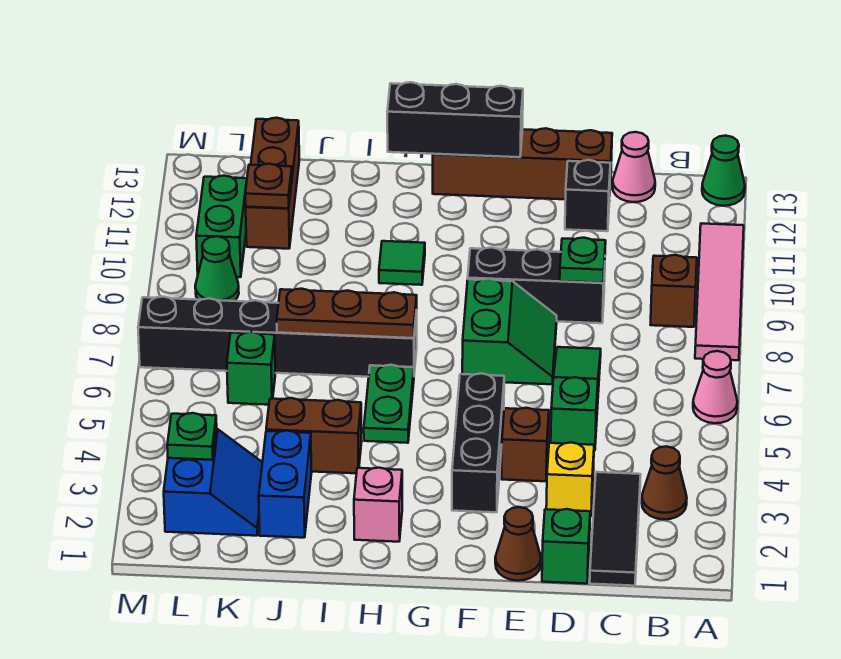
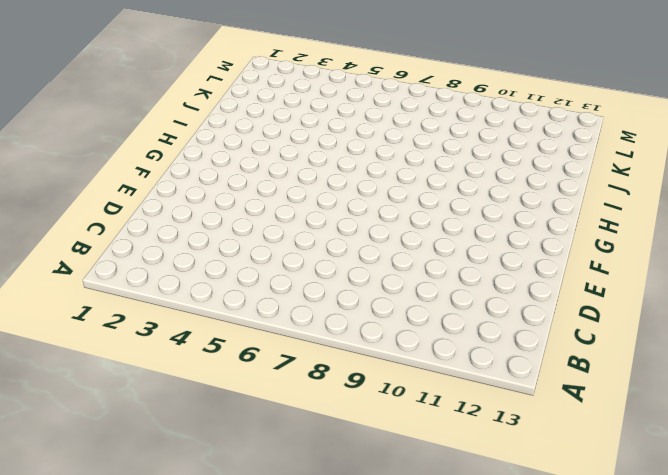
none -> pink 1x1 cone [693,351,737,423]
none -> pink 1x4 tile [695,223,744,360]
none -> green 1x1 cone [702,136,745,206]
none -> brown 1x1 cone [642,446,687,519]

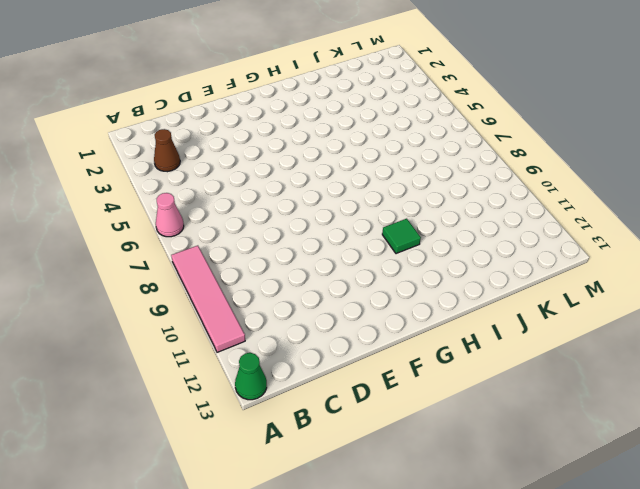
none -> brown 1x1 brick [651,255,697,327]
none -> black 1x3 tile [590,472,641,586]
none -> pink 1x1 cone [613,132,655,202]
none -> green 1x1 brick [542,509,590,584]

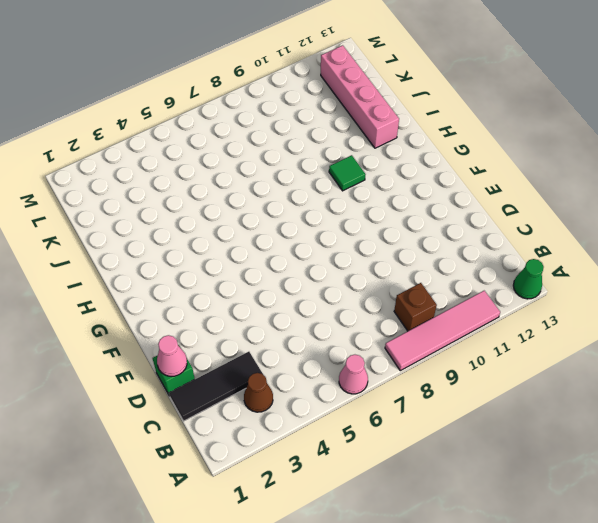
pink 1x1 cone [157,335,187,376] -> pink 1x1 cone moved to [613,132,655,202]
pink 1x4 brick [321,45,399,148] -> brown 1x3 brick [246,118,299,249]
none -> yellow 1x1 brick [546,442,594,516]
none -> green 1x3 slope [551,347,601,451]
none -> black 1x3 brick [468,247,605,323]
none -> black 1x1 brick [565,160,611,231]

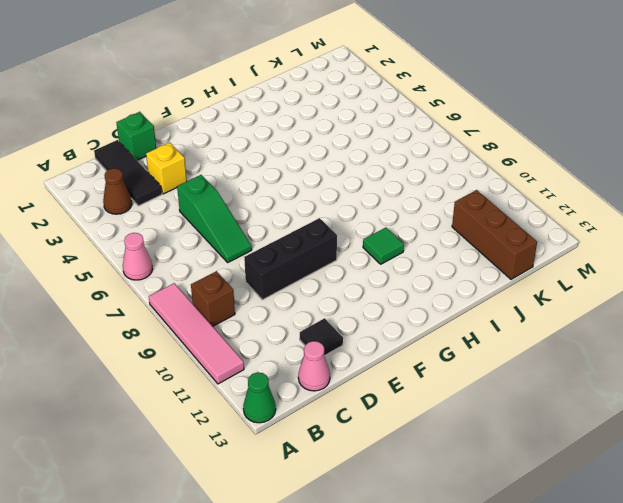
black 1x1 tile [300,318,343,356] -> black 1x1 brick [565,160,611,231]
none -> brown 1x4 brick [433,128,612,199]
none -> brown 1x1 cone [495,507,541,581]
none -> brown 1x1 brick [502,408,549,481]
none -> green 2x2 slope [462,279,557,384]

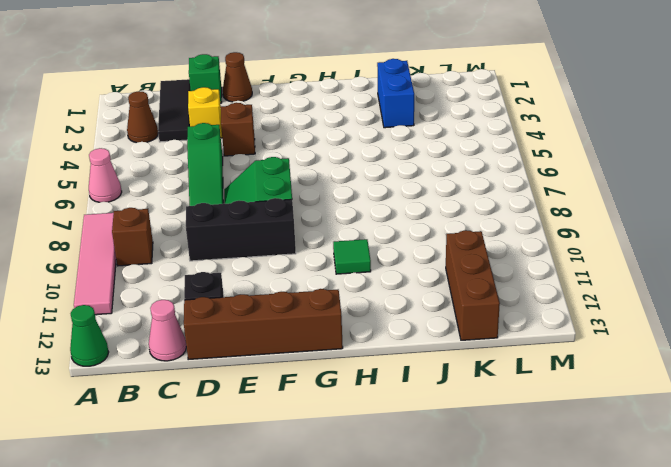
none -> black 1x3 brick [452,373,504,512]
none -> pink 1x1 brick [354,468,402,542]
none -> green 1x2 plate [364,365,414,443]
none -> black 1x6 brick [138,297,417,377]

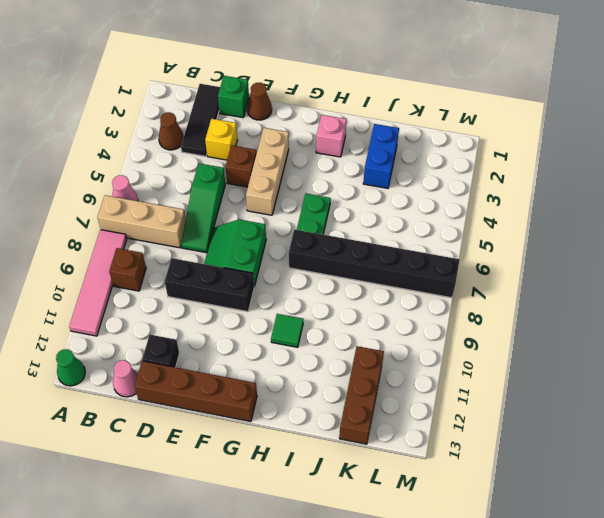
tan 1x3 brick [97,195,186,248] -> none
tan 1x3 brick [246,128,289,215] -> black 1x3 brick [452,373,504,512]
none -> brown 1x2 brick [266,398,362,473]
none -> blue 2x2 slope [164,429,262,536]
none -> green 1x1 brick [227,332,275,405]
none -> green 1x1 cone [195,236,239,301]

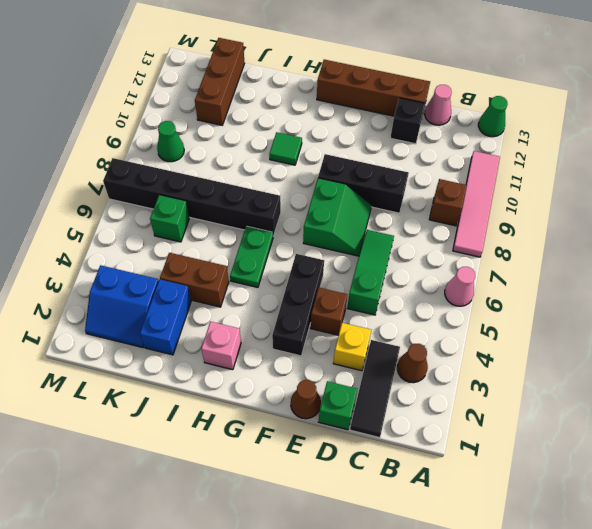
blue 2x2 slope [85,265,159,348] -> blue 2x2 slope turned to [164,429,262,536]
none -> green 1x2 brick [196,176,247,277]
none -> green 1x1 plate [560,238,606,283]
none -> black 1x3 brick [387,82,523,157]
none -> brown 1x3 plate [277,289,417,338]

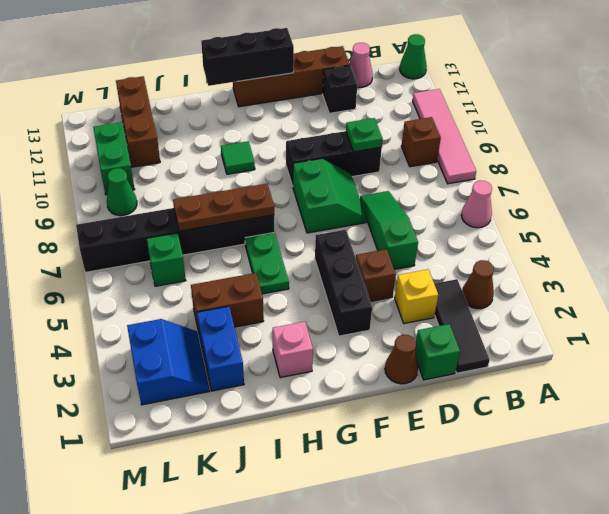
none -> brown 1x1 plate [245,164,292,208]
none -> green 1x1 plate [167,413,217,460]

